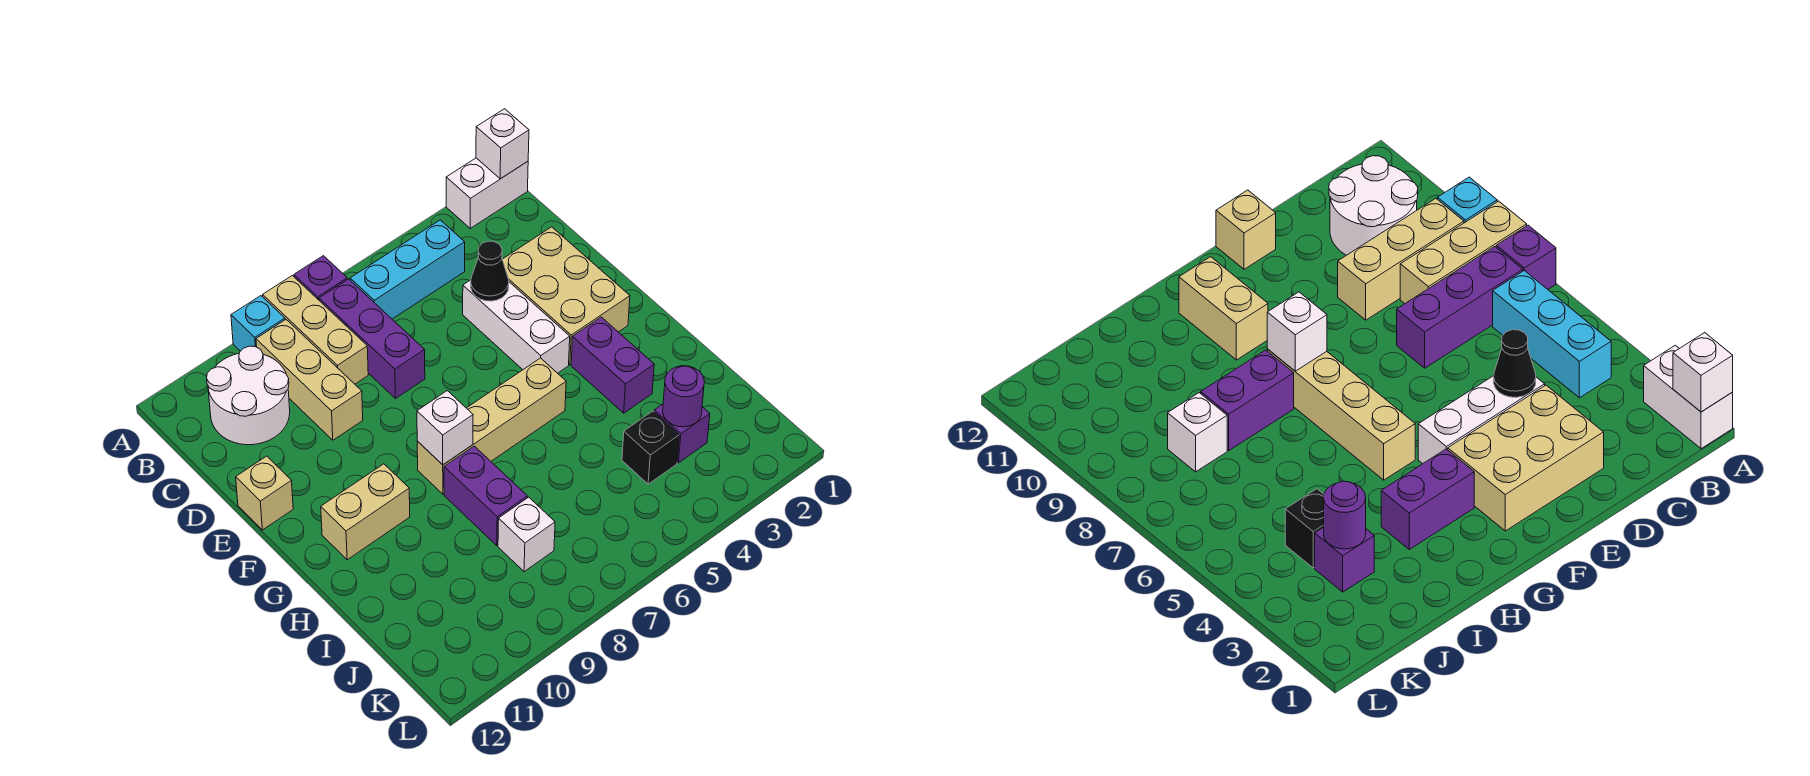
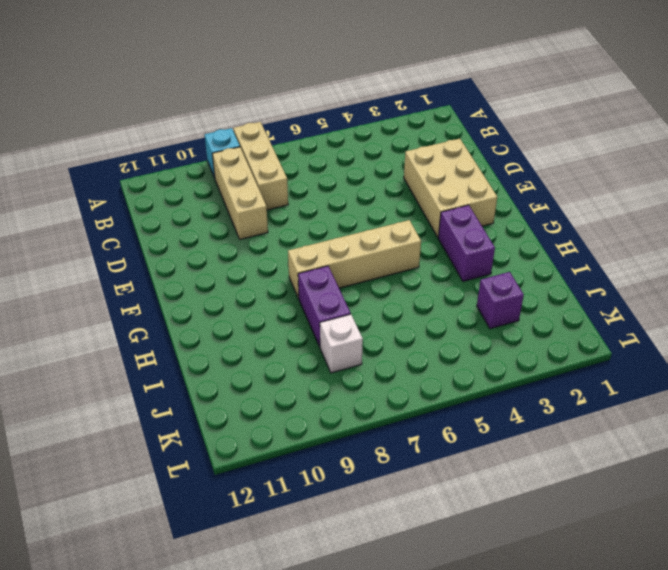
none -> white 1x2 brick [446,158,528,228]
none -> purple 1x1 brick [294,256,347,300]
none -> cyan 1x3 brick [350,220,465,319]

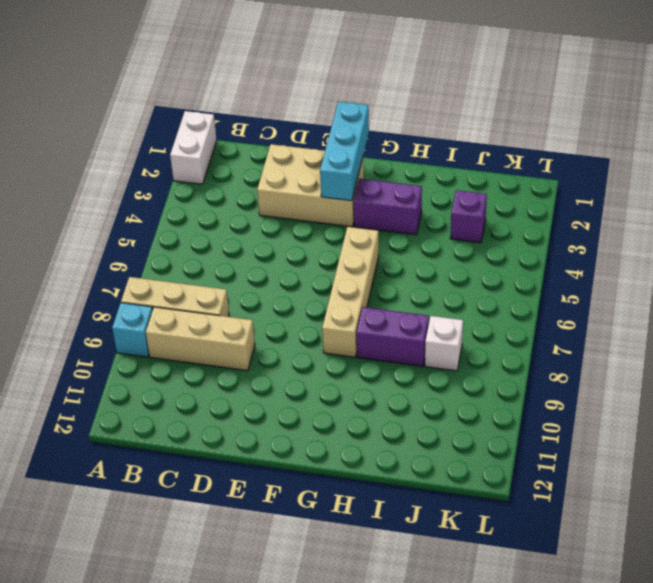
cyan 1x3 brick [320,102,369,201] -> cyan 1x3 brick moved to [350,220,465,319]
none -> purple 1x1 brick [294,256,347,300]
none -> purple 1x3 brick [319,279,425,399]
none -> white 2x2 round brick [207,346,290,445]

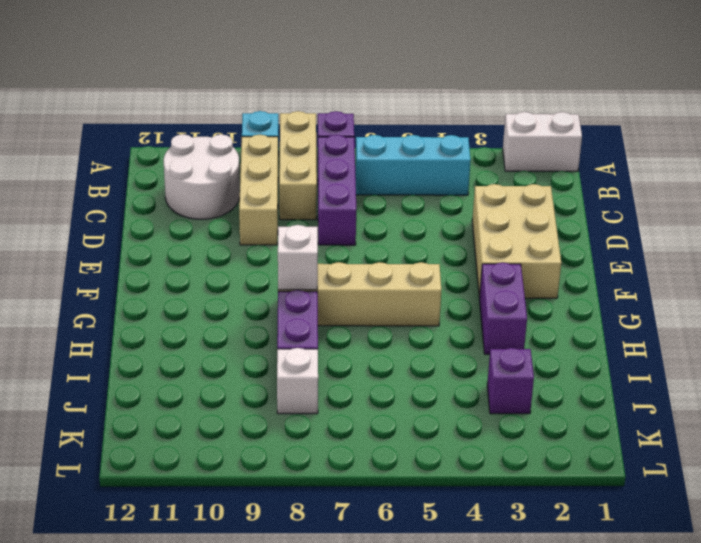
none -> white 1x3 brick [463,280,570,373]
none -> tan 1x1 brick [236,456,293,530]
none -> tan 1x2 brick [321,464,410,560]

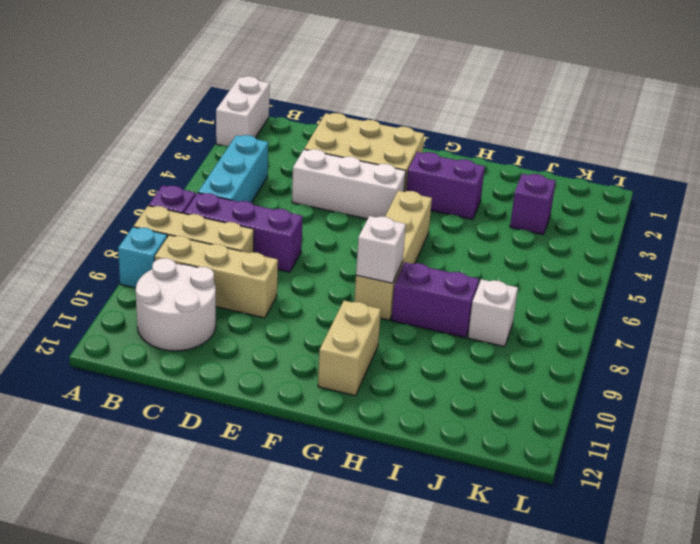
none -> tan 1x1 brick [236,456,293,530]
none -> black 1x1 brick [622,411,679,484]
none -> white 1x1 brick [476,109,529,179]

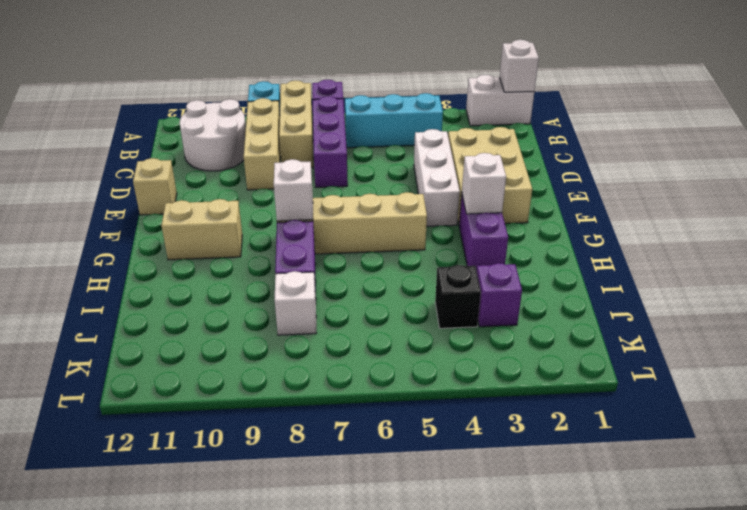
white 1x1 brick [461,153,506,214] -> none
none -> black 1x1 cone [471,241,509,301]
none -> purple 1x1 round brick [663,366,704,427]

